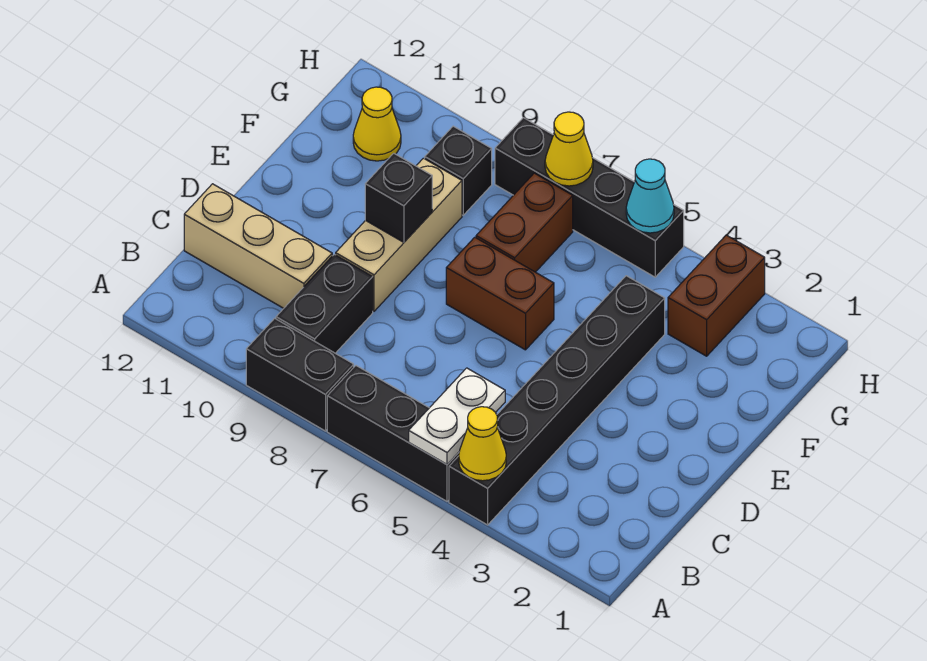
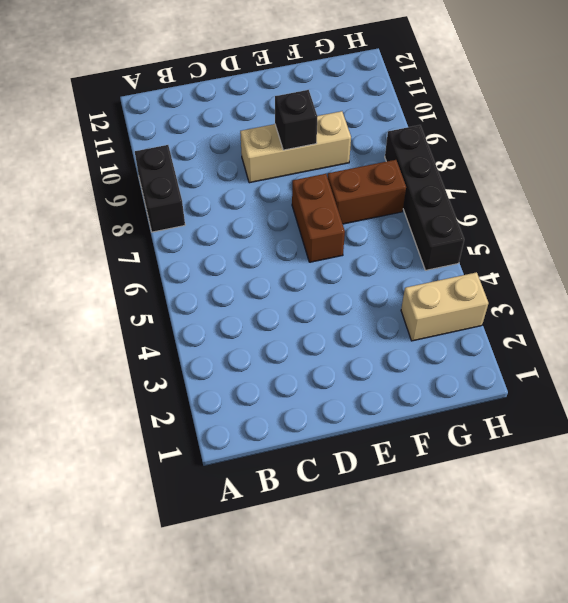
tan 1x2 brick [401,272,489,341] -> brown 1x2 brick [668,235,765,356]
none -> black 1x6 brick [449,276,665,525]
none -> black 1x3 brick [327,366,459,501]
none -> black 1x2 brick [276,254,373,353]

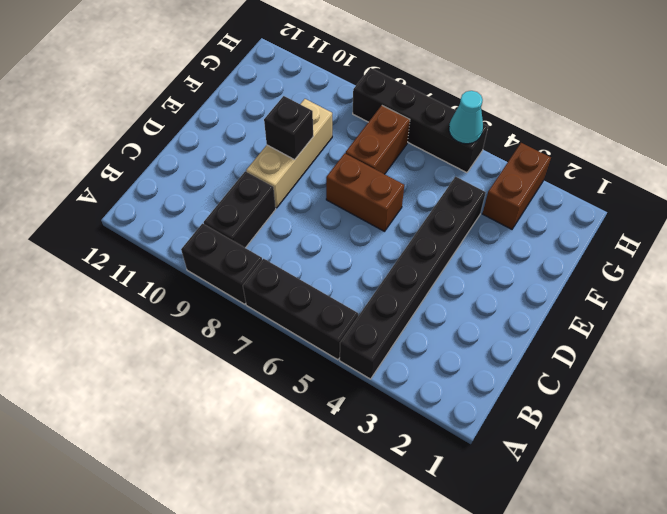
none -> tan 1x3 brick [184,184,332,308]
none -> black 1x1 brick [425,126,492,215]
none -> yellow 1x1 cone [353,87,401,161]

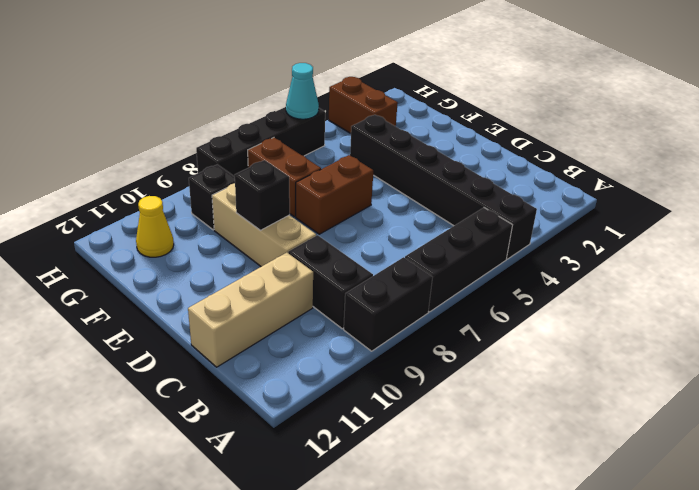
none -> yellow 1x1 cone [459,407,506,481]
none -> white 1x2 plate [409,368,505,464]
none -> yellow 1x1 cone [545,112,593,186]

